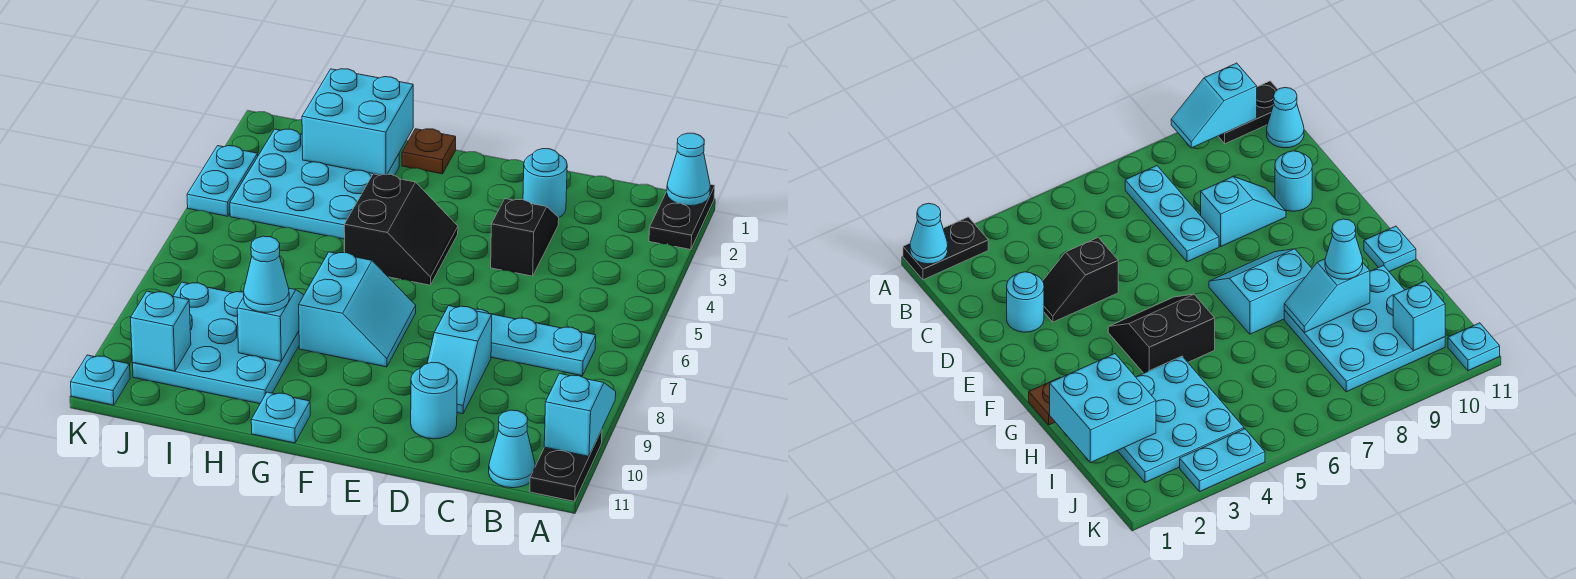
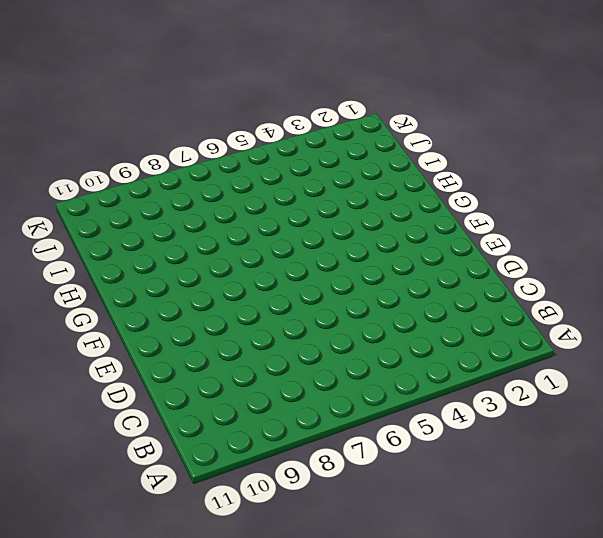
none -> black 1x2 plate [649,185,715,250]
none -> black 1x2 plate [530,430,602,501]
none -> cyan 1x3 plate [474,309,596,376]

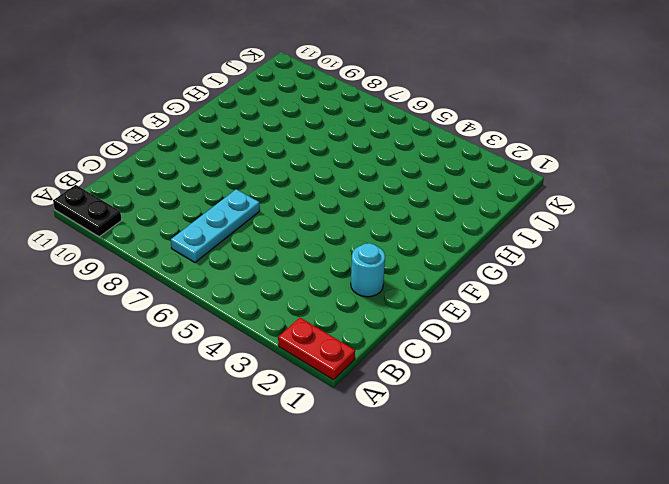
red 1x2 plate [278,318,355,380] -> black 1x2 plate [649,185,715,250]
none -> cyan 1x1 cone [489,410,535,488]
none -> black 1x2 slope [491,199,559,276]
none -> cyan 1x2 slope [427,306,492,414]

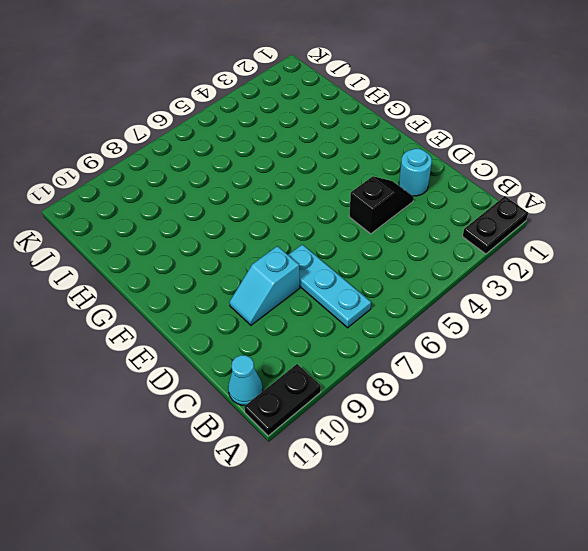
none -> cyan 1x1 round brick [411,363,457,439]
none -> black 2x2 slope [344,174,458,285]
none -> cyan 2x2 slope [299,252,416,367]

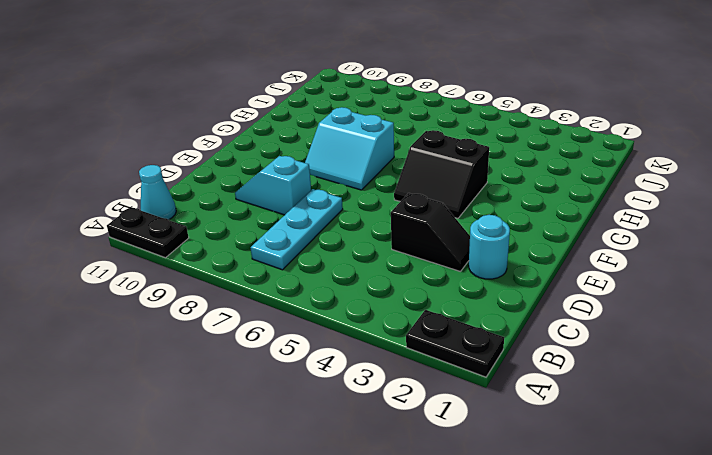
none -> cyan 1x1 round brick [411,363,457,439]
none -> brown 1x1 plate [402,129,456,174]
none -> cyan 1x1 plate [251,392,310,443]

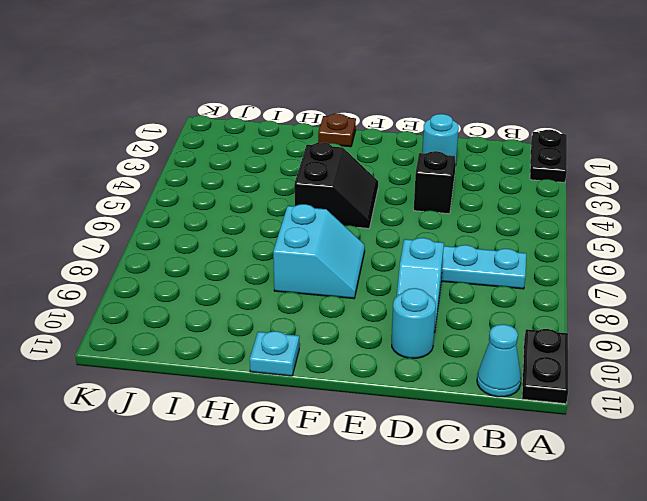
none -> cyan 3x3 plate [230,129,399,239]
none -> cyan 3x3 plate [133,282,299,404]
none -> cyan 1x2 plate [187,146,258,216]

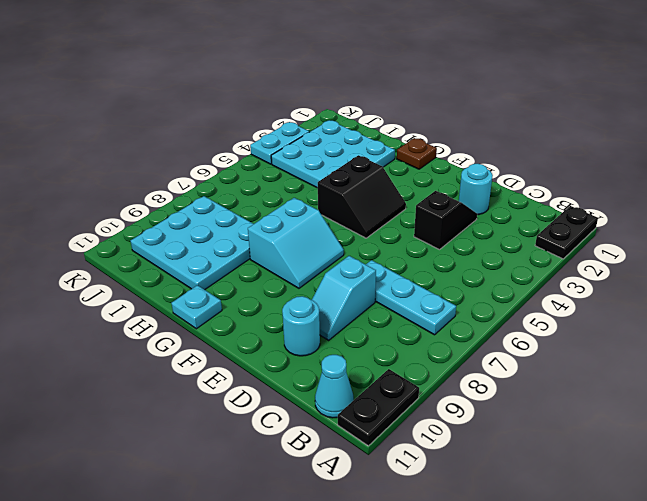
none -> cyan 1x1 plate [71,355,130,405]
none -> cyan 1x1 cone [667,133,710,206]
none -> cyan 1x2 slope [544,374,616,456]

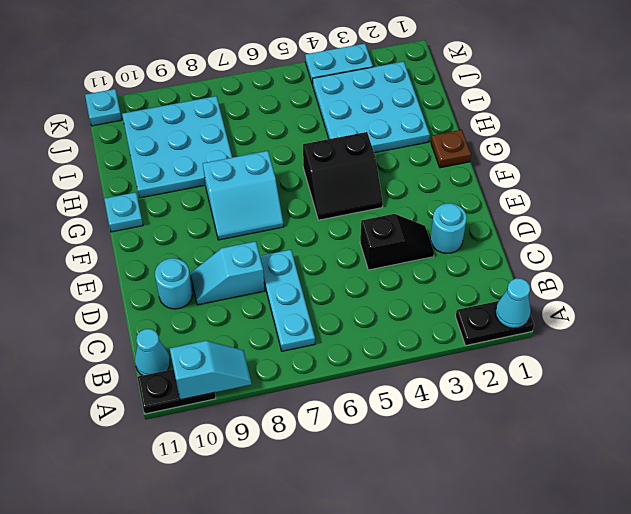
none -> cyan 2x2 brick [302,69,413,175]
none -> cyan 1x2 slope [237,288,304,361]
none -> cyan 1x1 brick [131,291,191,371]

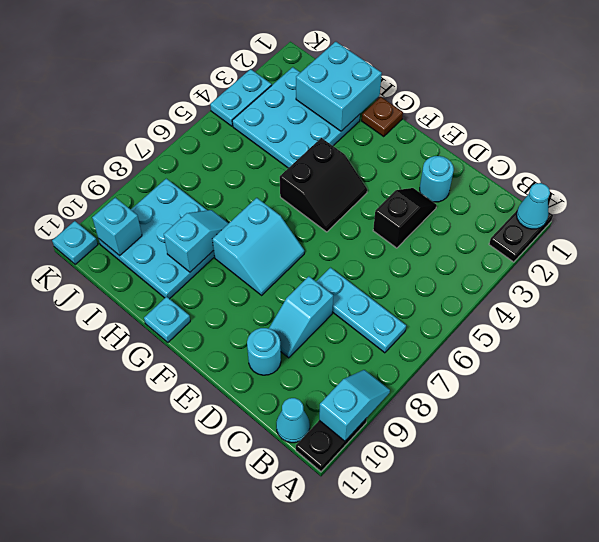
none -> cyan 1x1 cone [244,236,289,312]

